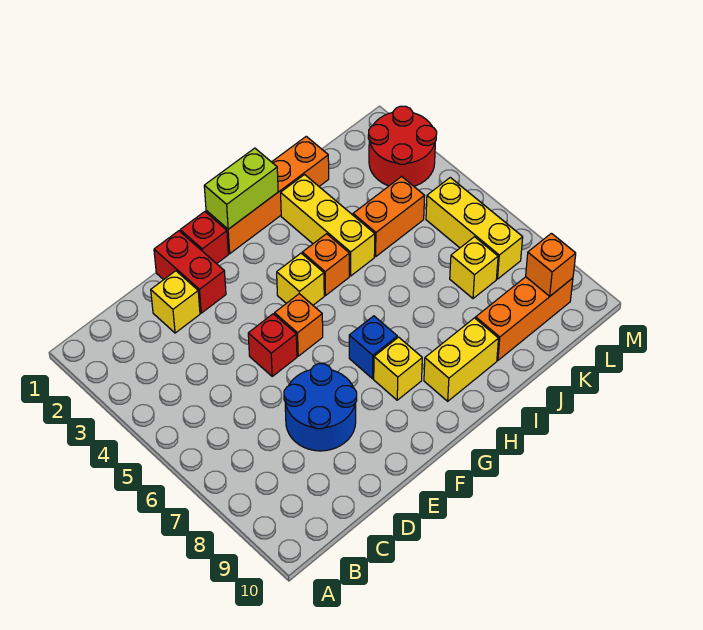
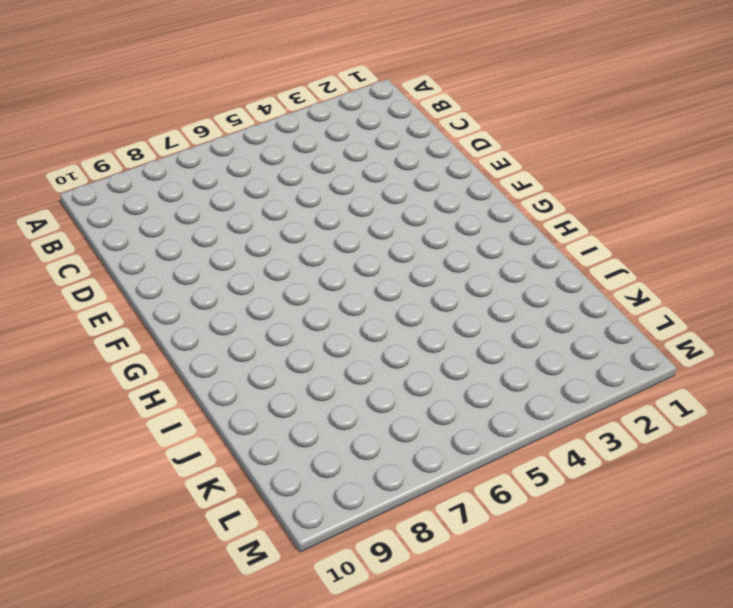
none -> yellow 1x1 brick [151,271,200,333]
none -> blue 2x2 round brick [284,364,357,451]
none -> red 1x2 brick [154,231,226,313]

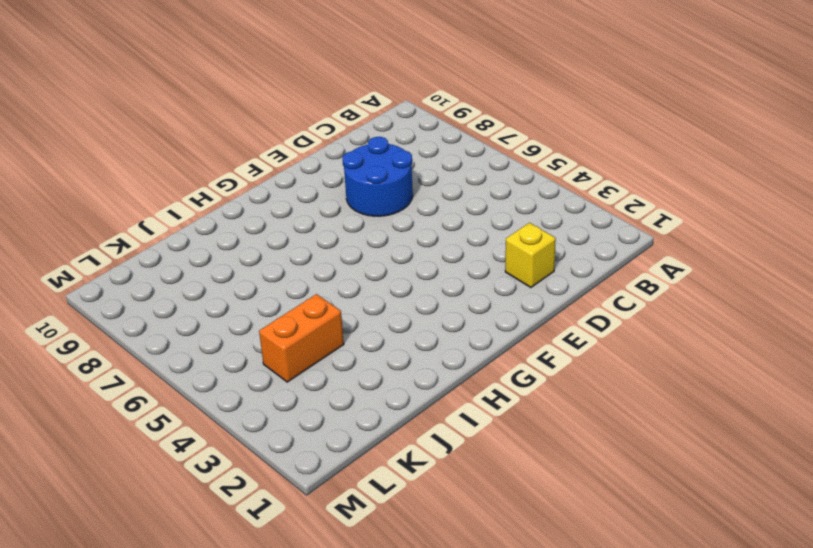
none -> red 1x2 brick [154,231,226,313]
none -> red 1x1 brick [248,314,297,376]
none -> red 1x1 brick [180,212,228,264]

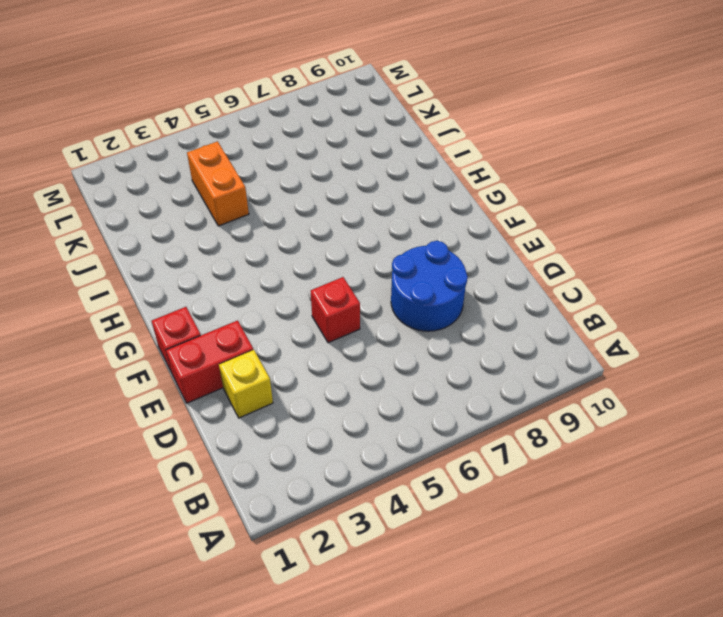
none -> orange 1x1 brick [275,294,323,356]
none -> orange 1x4 brick [206,136,329,254]
none -> yellow 1x1 brick [277,253,324,305]

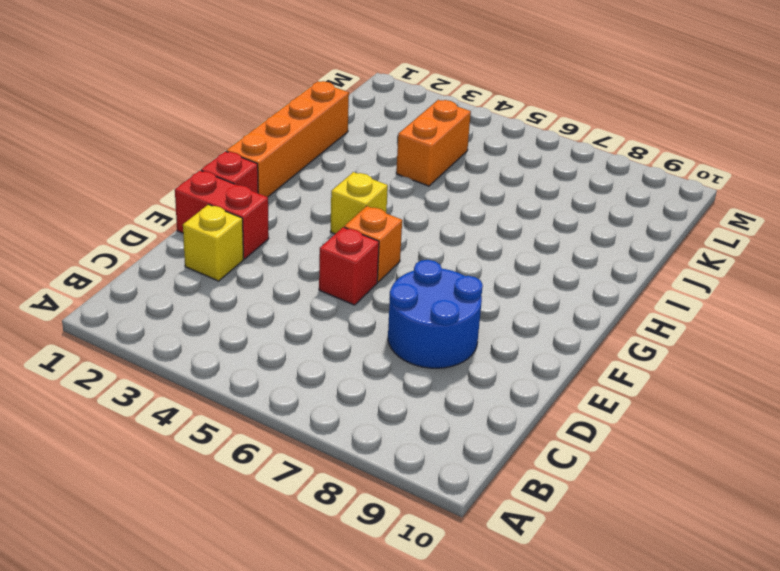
none -> blue 1x1 brick [349,316,397,379]
none -> yellow 1x1 brick [374,337,422,400]
none -> orange 1x1 brick [302,234,349,296]

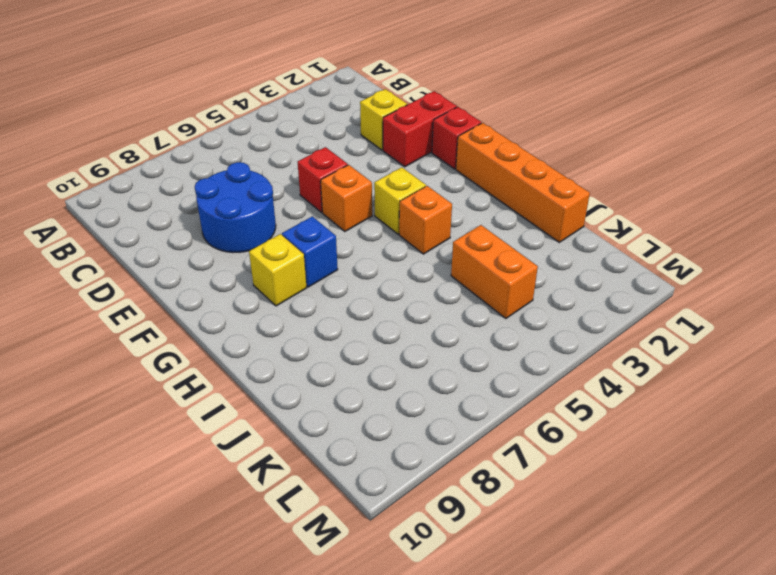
none -> yellow 1x2 brick [424,318,499,401]
none -> yellow 1x3 brick [281,175,375,276]
none -> orange 1x3 brick [476,277,573,360]

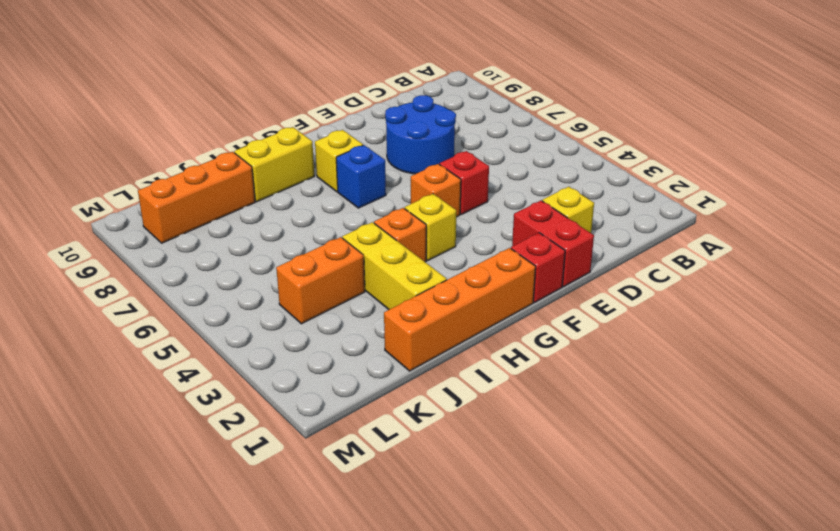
none -> yellow 1x1 brick [450,237,498,298]
none -> red 2x2 round brick [368,106,437,186]
none -> yellow 1x3 brick [426,178,523,279]

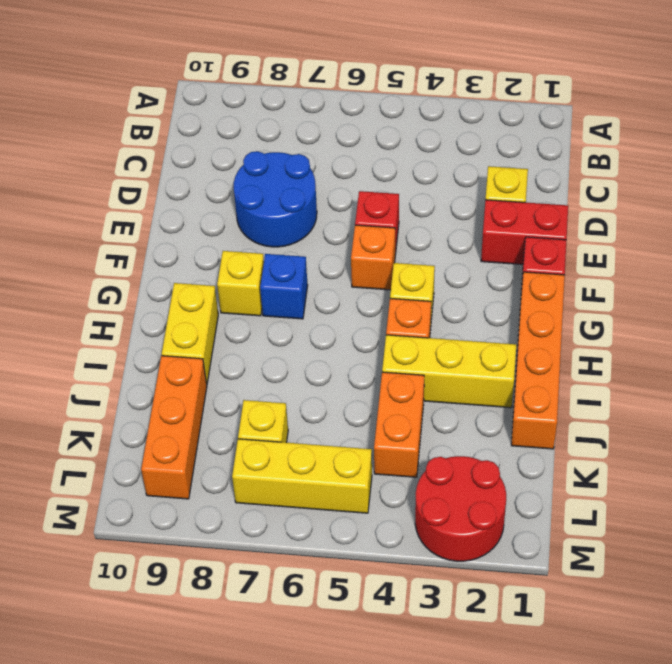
none -> lime 1x2 brick [204,148,278,229]
none -> orange 1x1 brick [526,233,576,296]

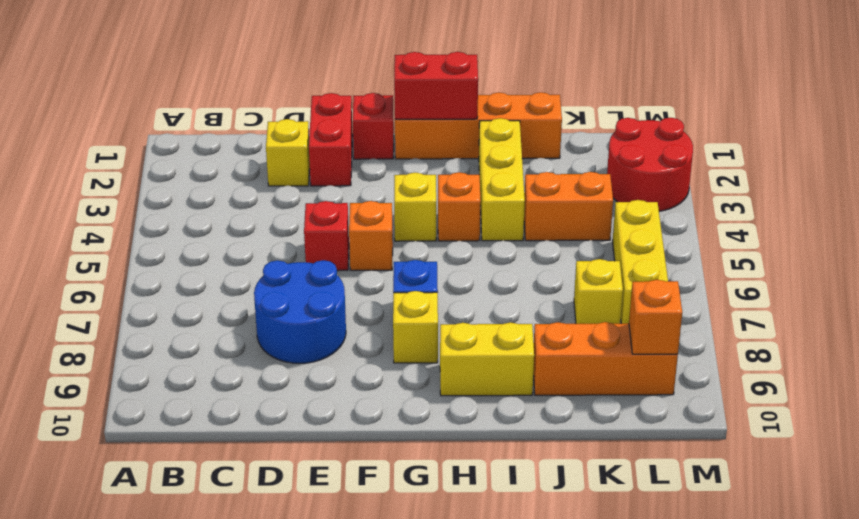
red 1x2 brick [394,52,478,119] -> lime 1x2 brick [204,148,278,229]

